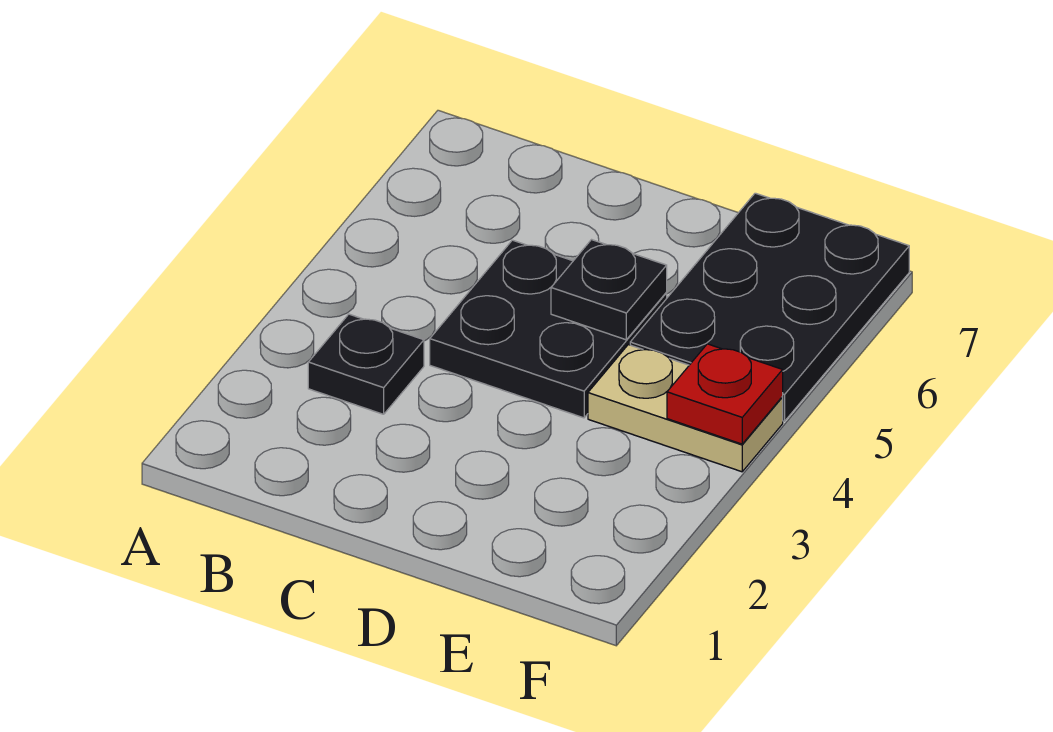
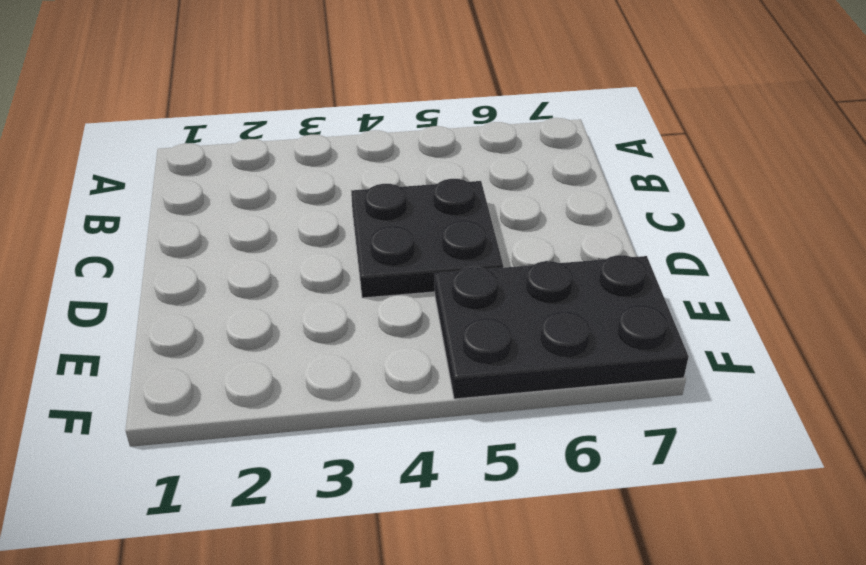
none -> black 1x1 plate [308,314,424,414]
none -> tan 1x2 plate [588,345,783,472]

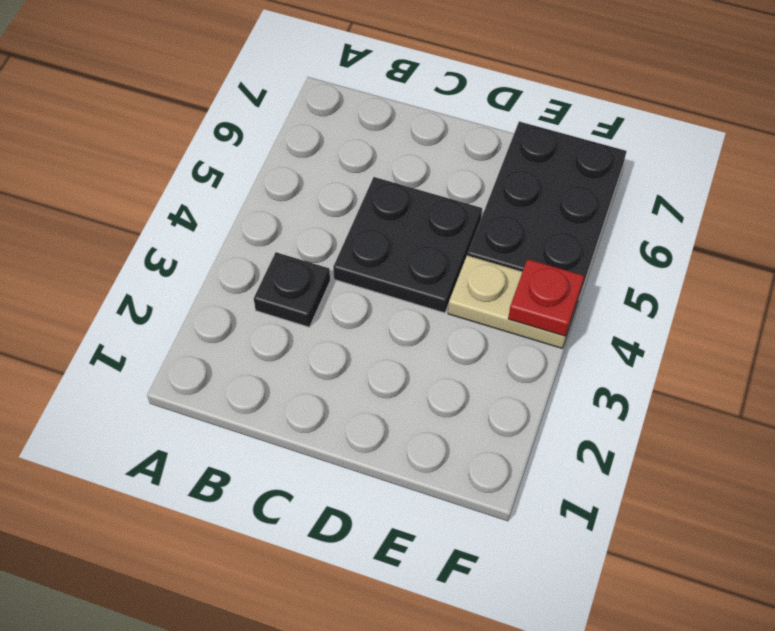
none -> black 1x1 plate [551,240,667,340]

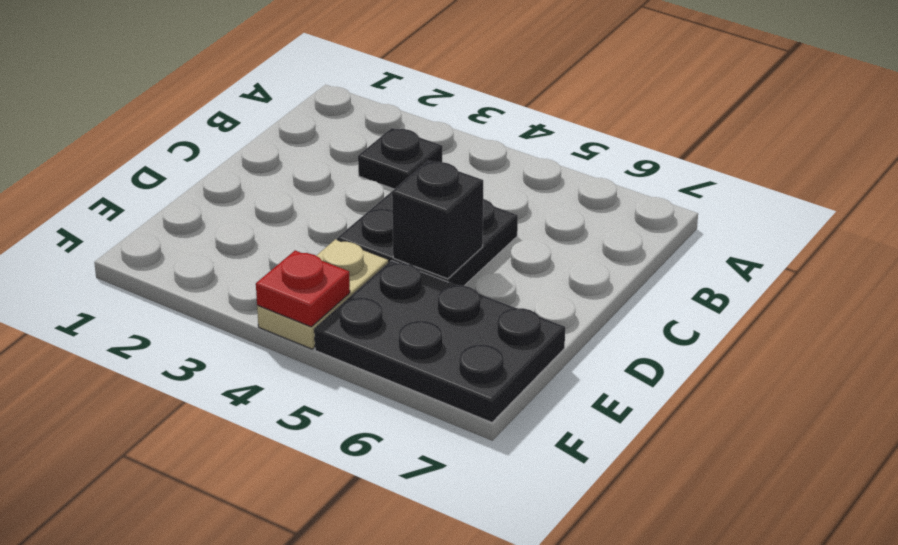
black 1x1 brick [392,161,483,279] -> black 1x1 plate [551,240,667,340]

